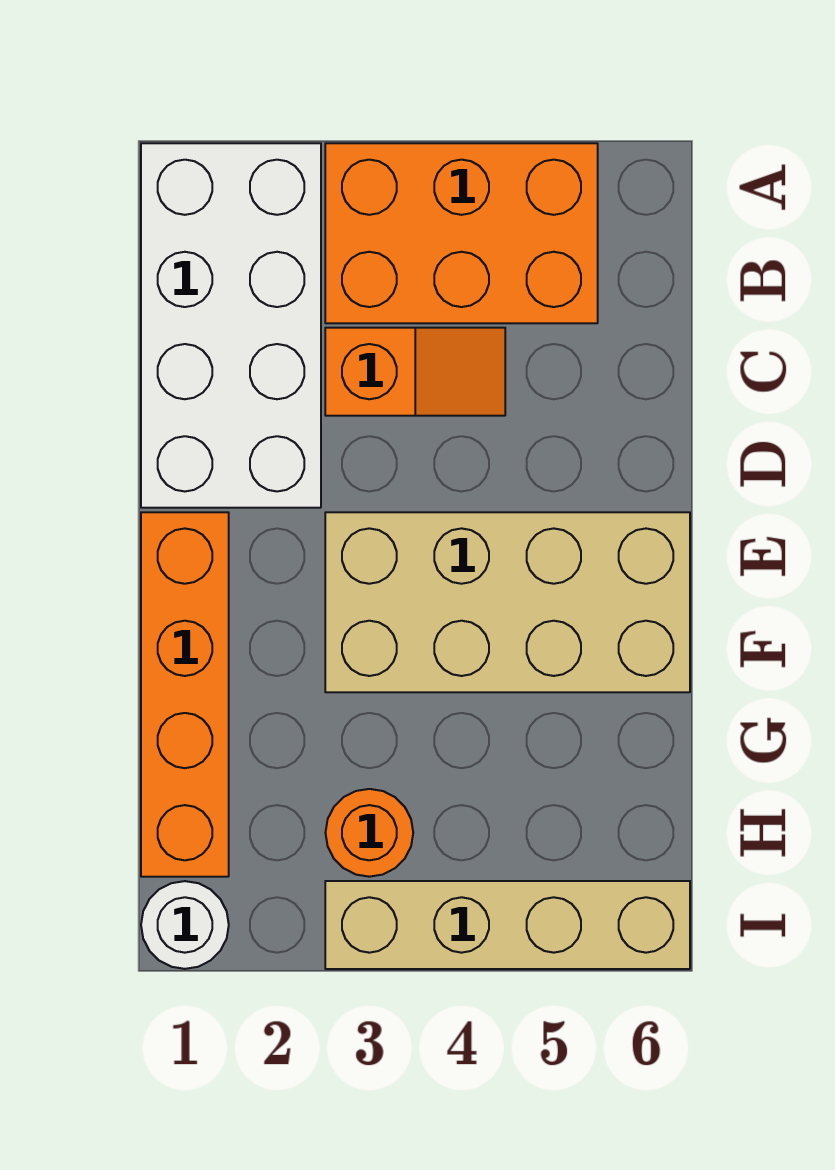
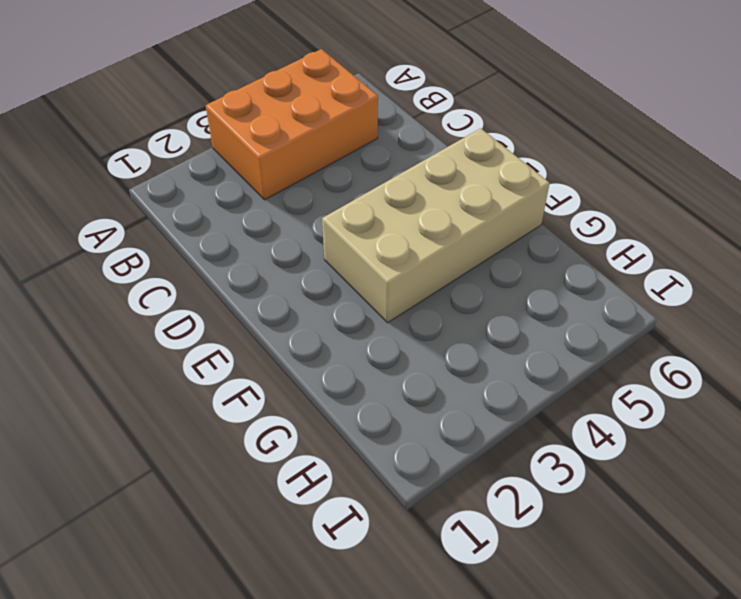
none -> white 2x4 brick [141,143,321,508]
none -> orange 1x2 slope [325,328,505,416]

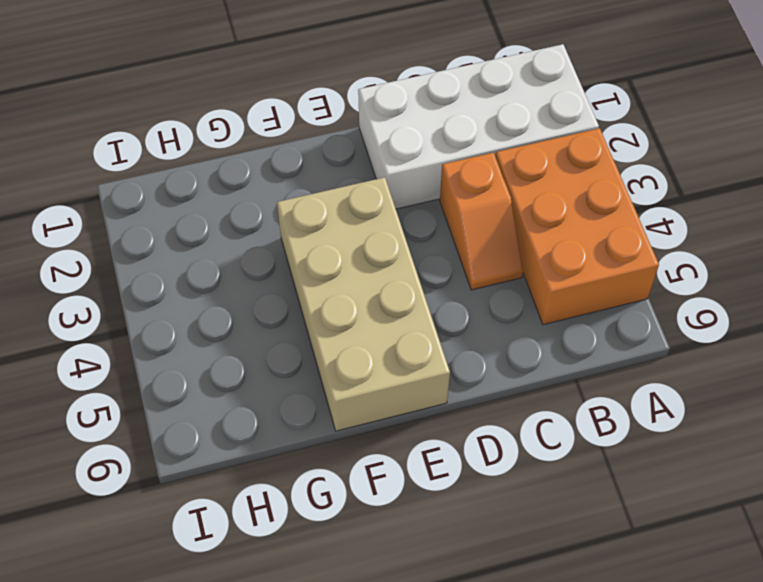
none -> orange 1x4 brick [141,512,229,877]
none -> orange 1x1 round brick [326,789,413,877]

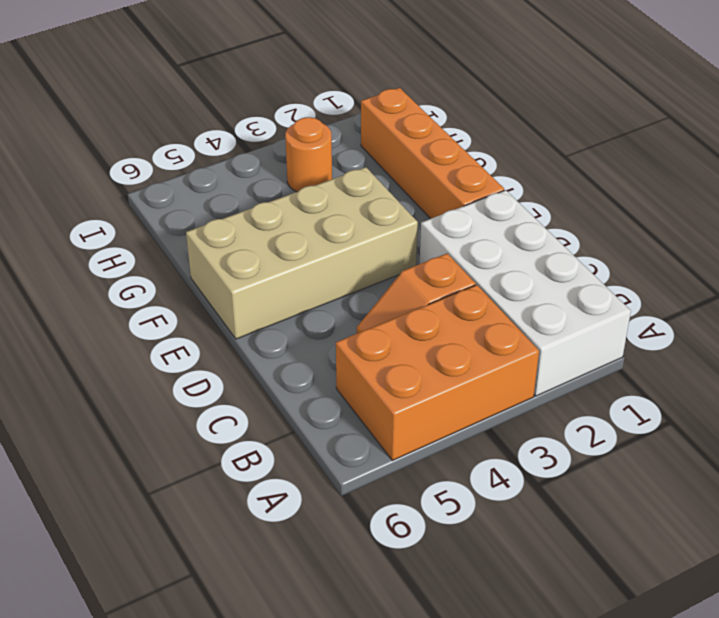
none -> white 1x1 round brick [141,881,229,969]
none -> tan 1x4 brick [325,881,690,969]

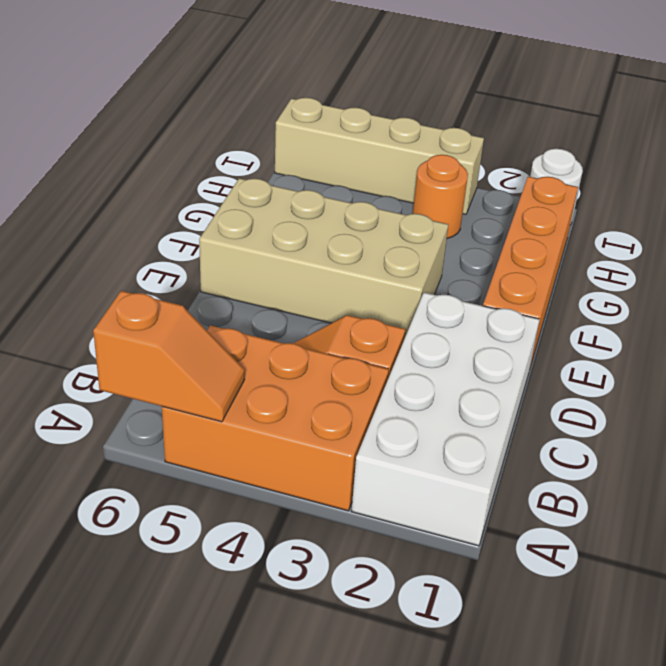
orange 1x2 slope [93,291,245,422] -> none

